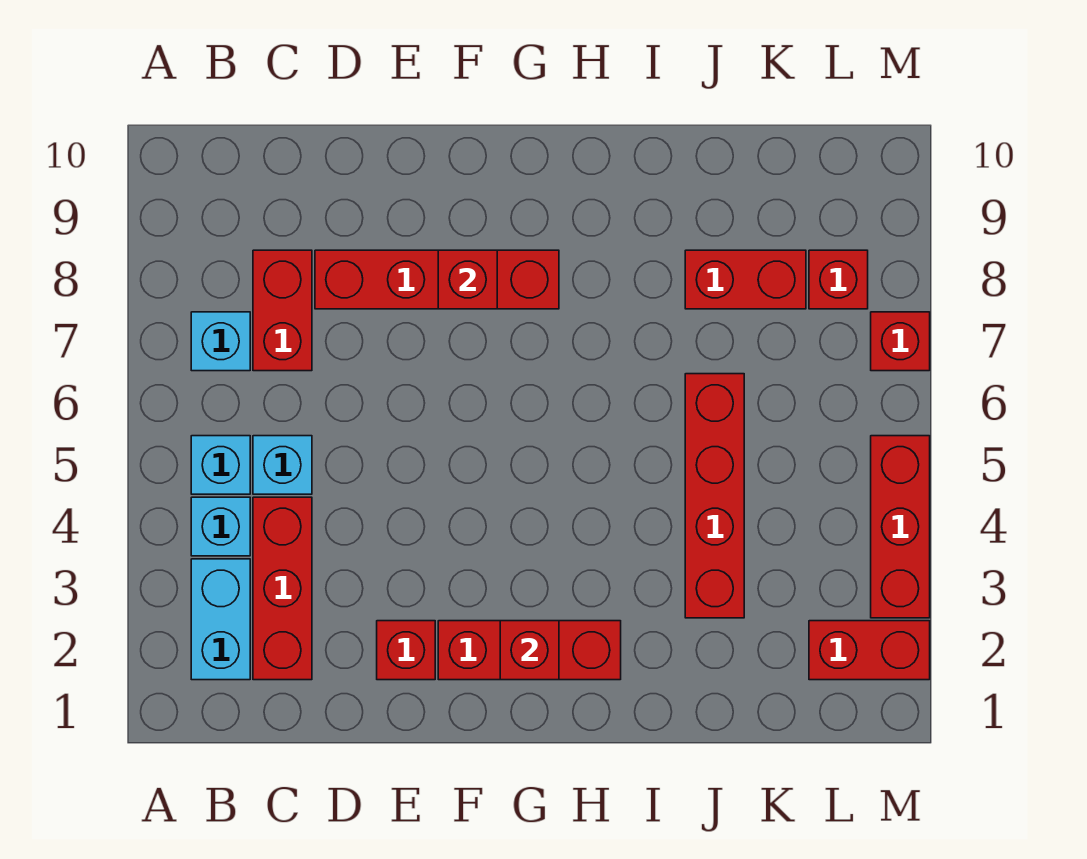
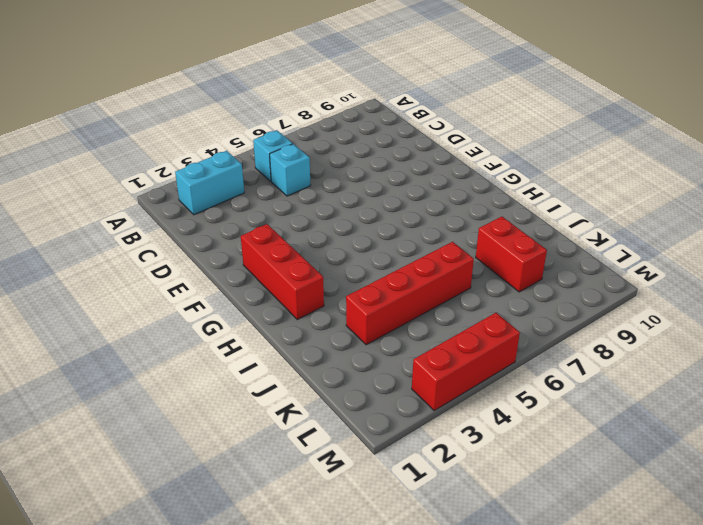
none -> cyan 1x1 brick [191,497,250,556]
none -> cyan 1x1 brick [191,312,250,371]
none -> red 1x3 brick [253,497,312,680]

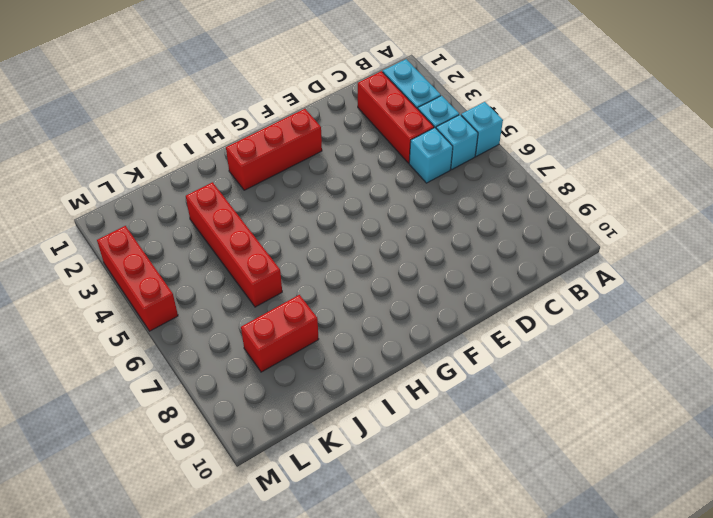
cyan 1x1 brick [461,102,503,156] -> cyan 1x1 brick moved to [191,312,250,371]
none -> red 1x2 brick [253,250,312,371]
none -> red 1x4 brick [315,250,559,309]
none -> red 1x1 brick [377,621,435,680]

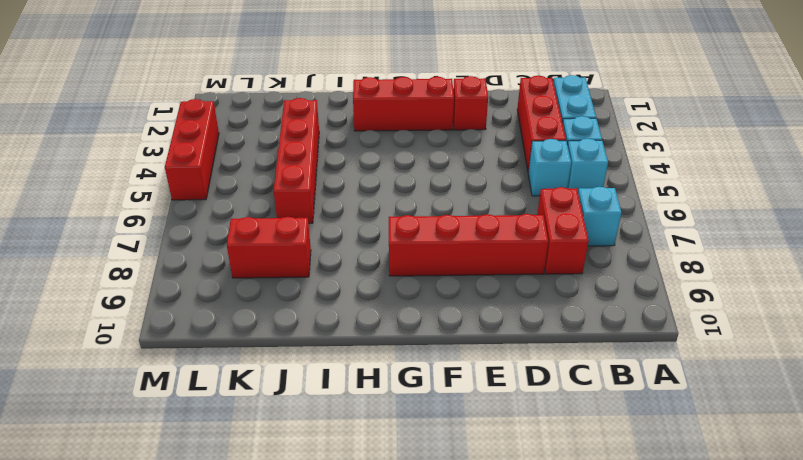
none -> red 1x2 brick [809,621,930,680]
none -> red 1x1 brick [809,250,868,309]
none -> red 1x1 brick [871,312,930,371]

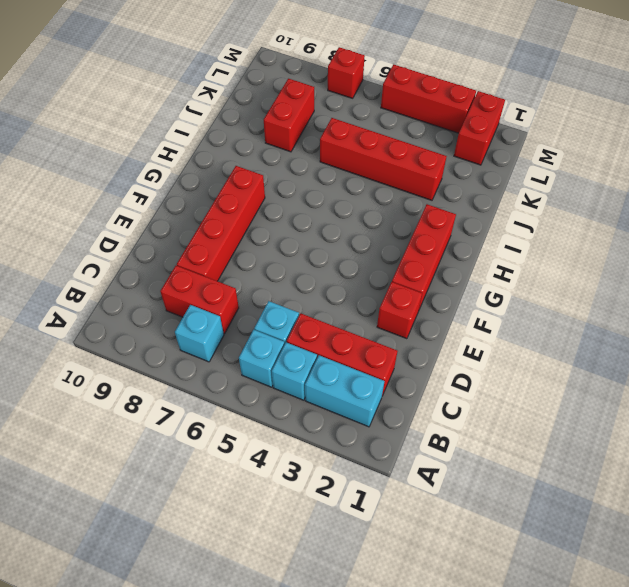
none -> red 1x1 brick [809,250,868,309]
none -> red 1x1 brick [438,250,497,309]
none -> red 1x1 brick [500,621,559,680]

